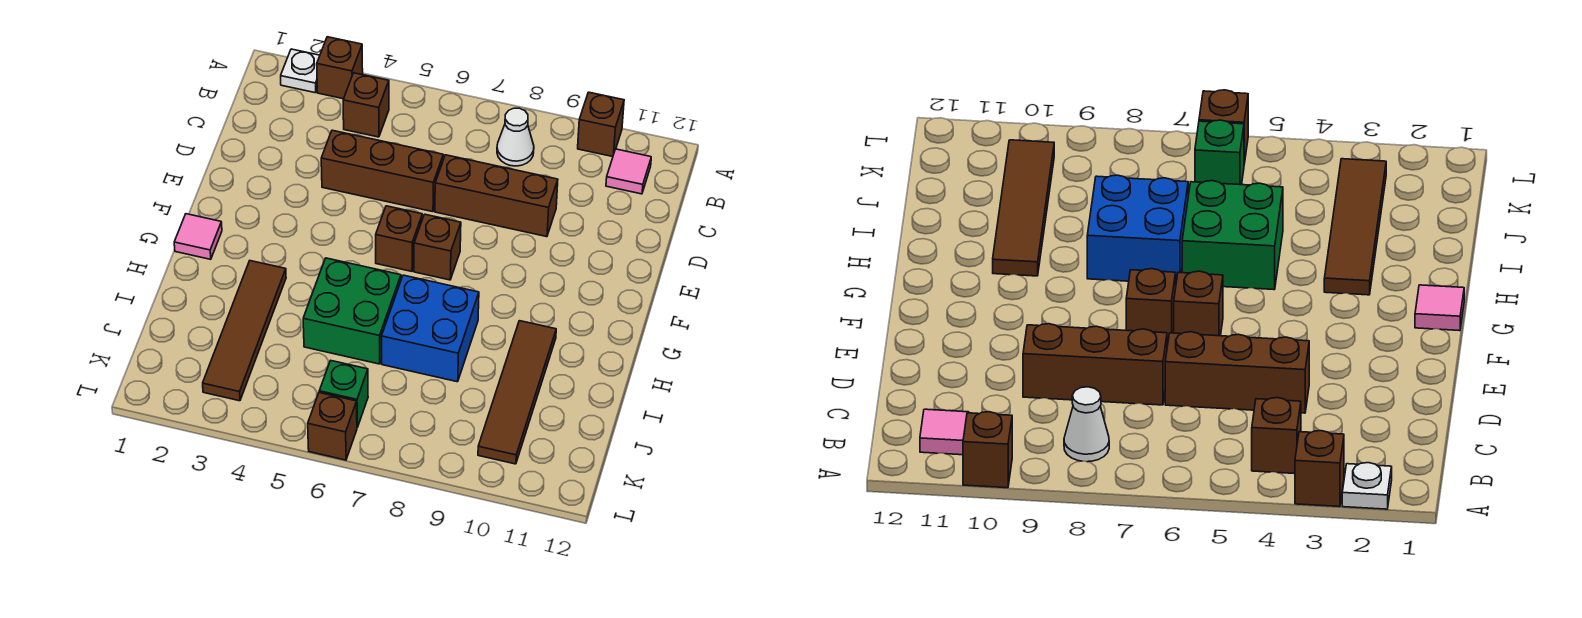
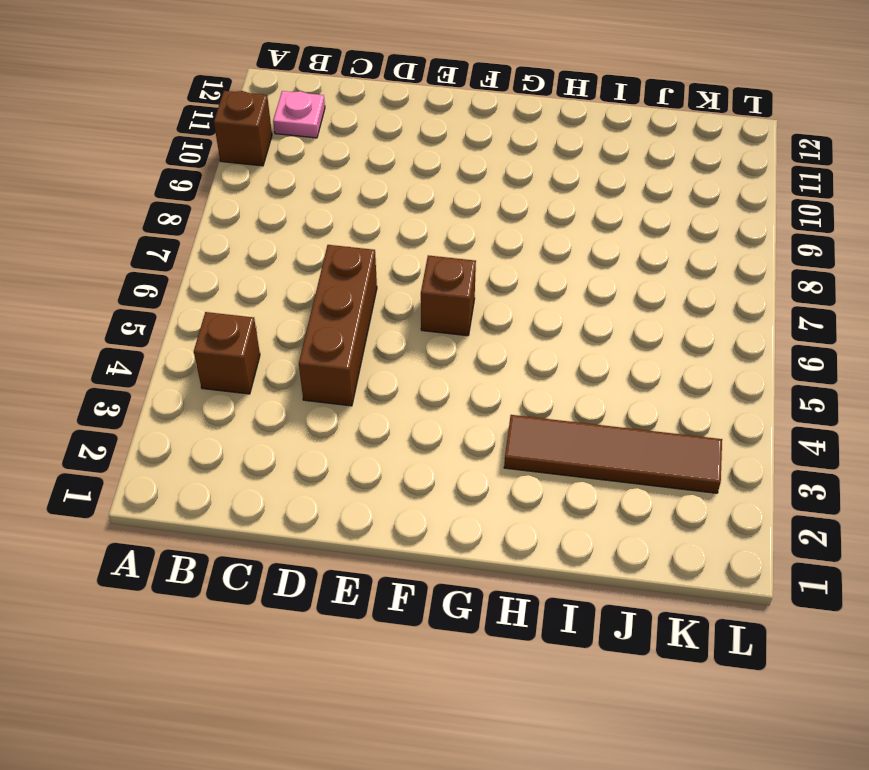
pink 1x1 plate [273,91,325,138] -> pink 1x1 tile [606,149,651,194]
none -> white 1x1 plate [281,49,320,93]
none -> brown 1x1 brick [317,37,363,99]
none -> white 1x1 cone [497,108,534,166]

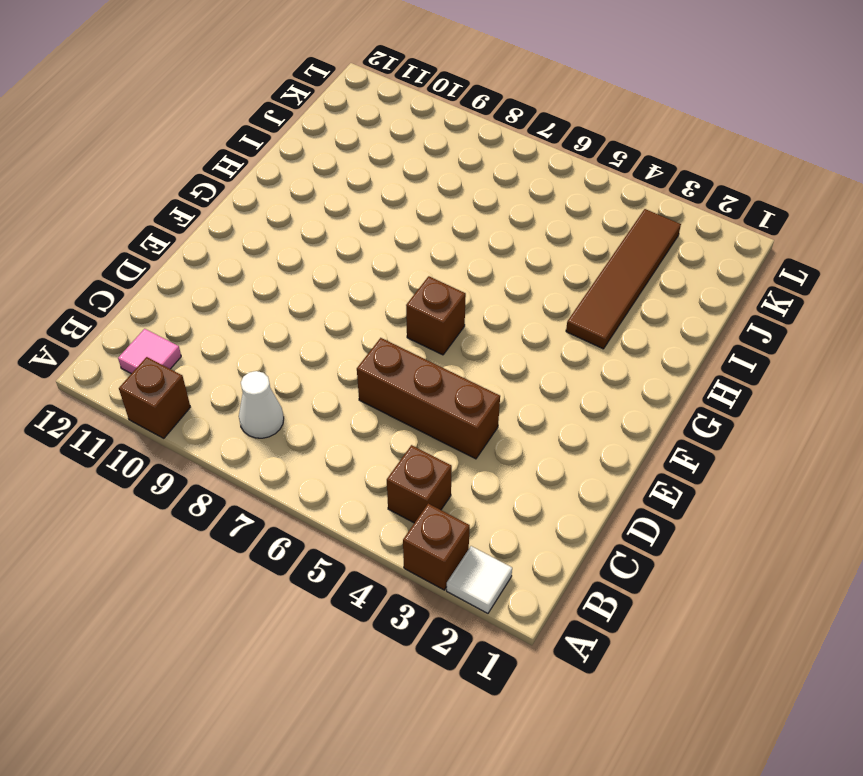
white 1x1 tile [447,546,512,613] -> white 1x1 plate [281,49,320,93]
none -> brown 1x3 brick [435,155,558,237]
none -> brown 1x1 brick [414,214,461,280]
none -> pink 1x1 tile [174,214,222,259]

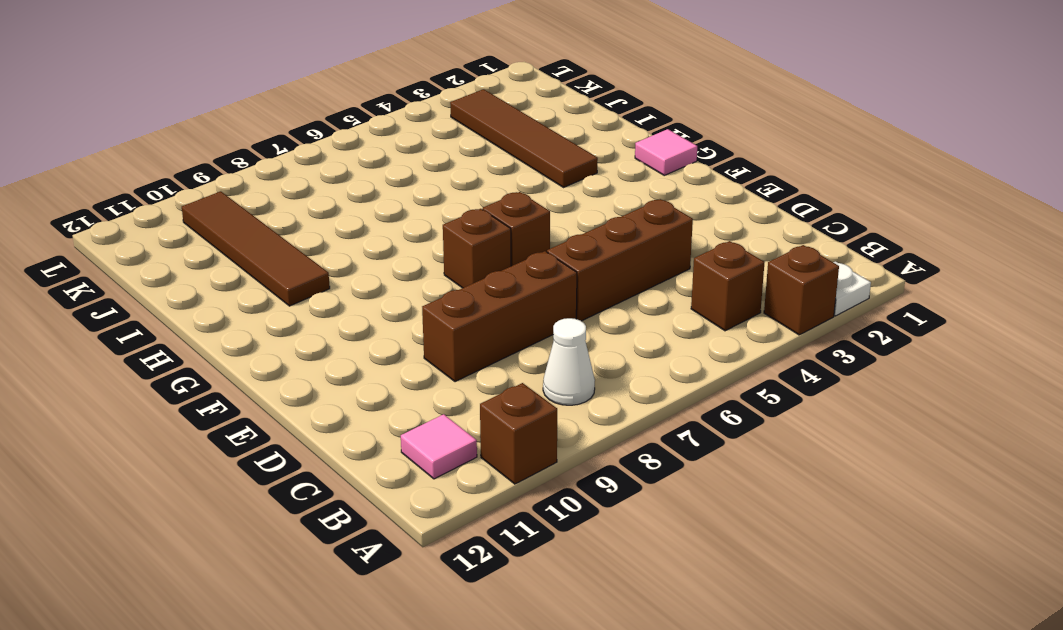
none -> green 2x2 brick [303,258,401,364]
none -> blue 2x2 brick [381,275,479,382]
none -> green 1x1 brick [319,361,368,427]

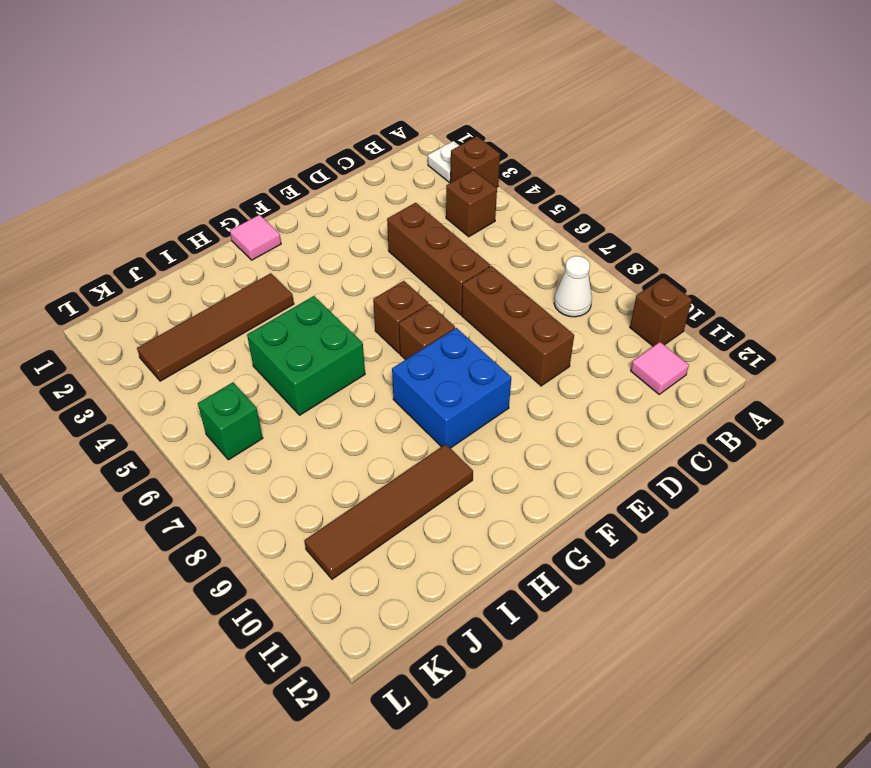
blue 2x2 brick [392,328,511,448] -> blue 2x2 brick moved to [381,275,479,382]
none -> brown 1x1 brick [308,393,357,460]

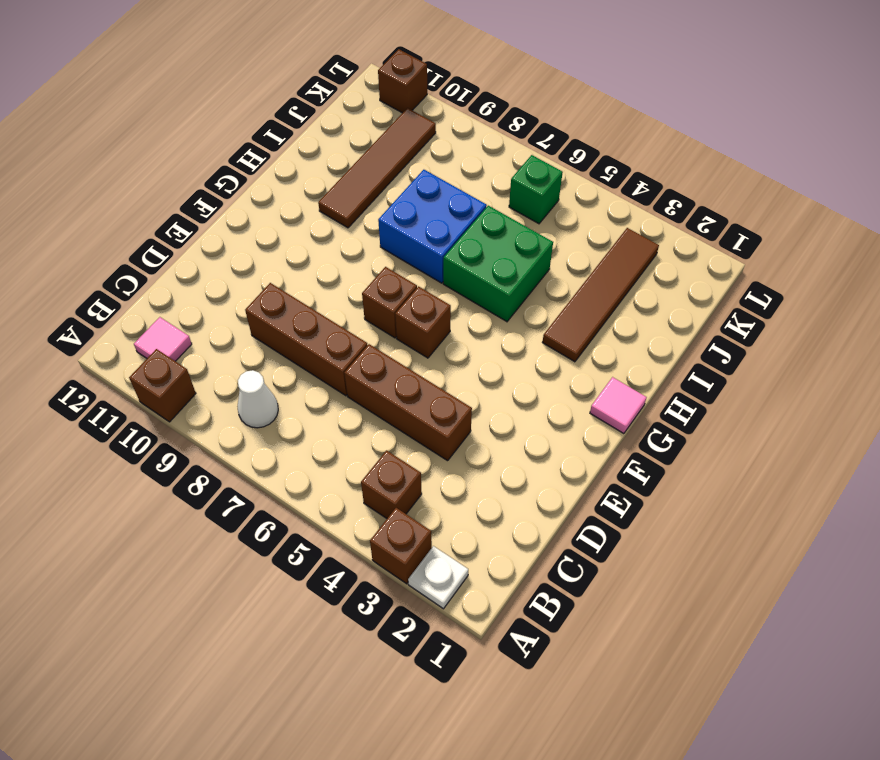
brown 1x1 brick [378,49,427,113] -> brown 1x1 brick moved to [308,393,357,460]

